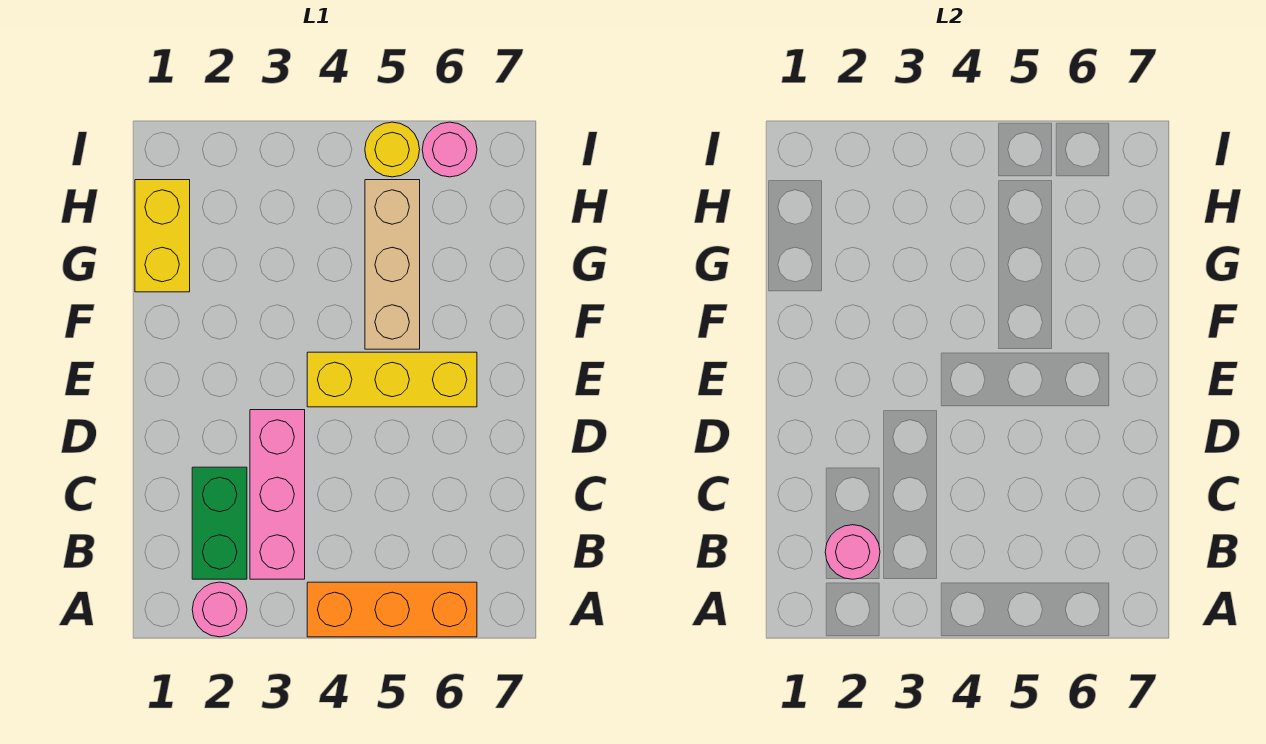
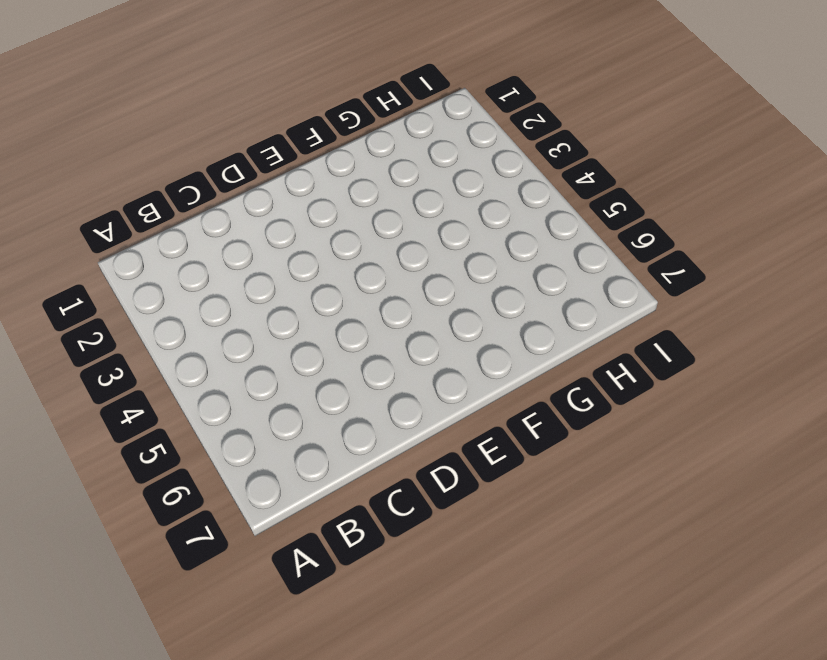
none -> pink 1x1 round brick [192,582,247,637]
none -> orange 1x3 brick [307,582,477,637]

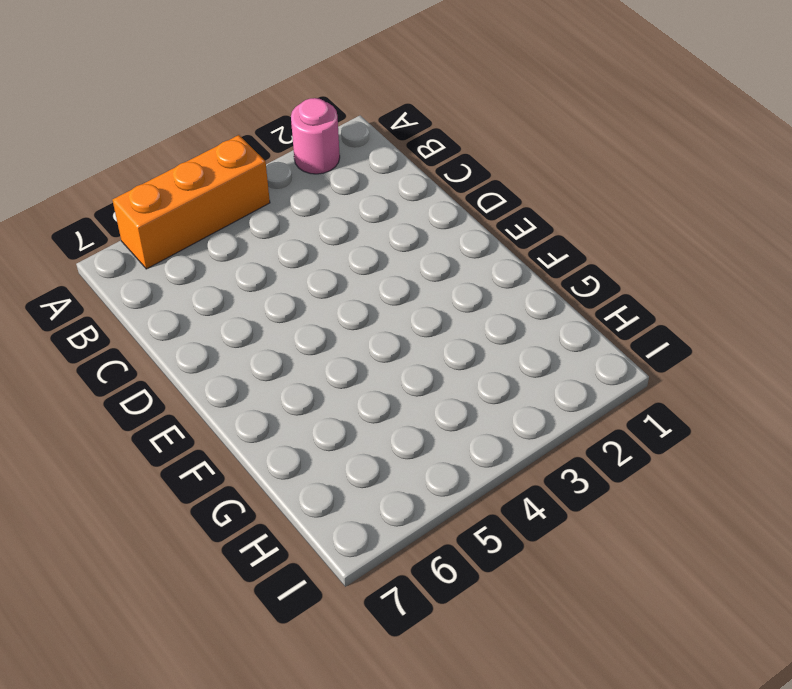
none -> green 1x2 brick [192,467,247,579]
none -> pink 1x3 brick [250,410,305,579]

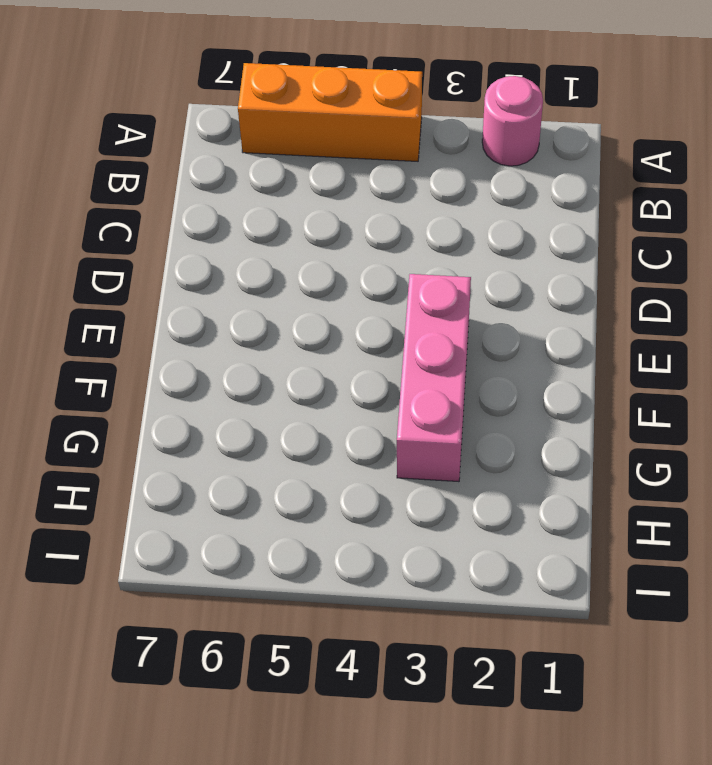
pink 1x3 brick [397,274,471,482] -> pink 1x3 brick moved to [250,410,305,579]
none -> green 1x2 brick [192,467,247,579]
none -> yellow 1x3 brick [307,352,477,407]

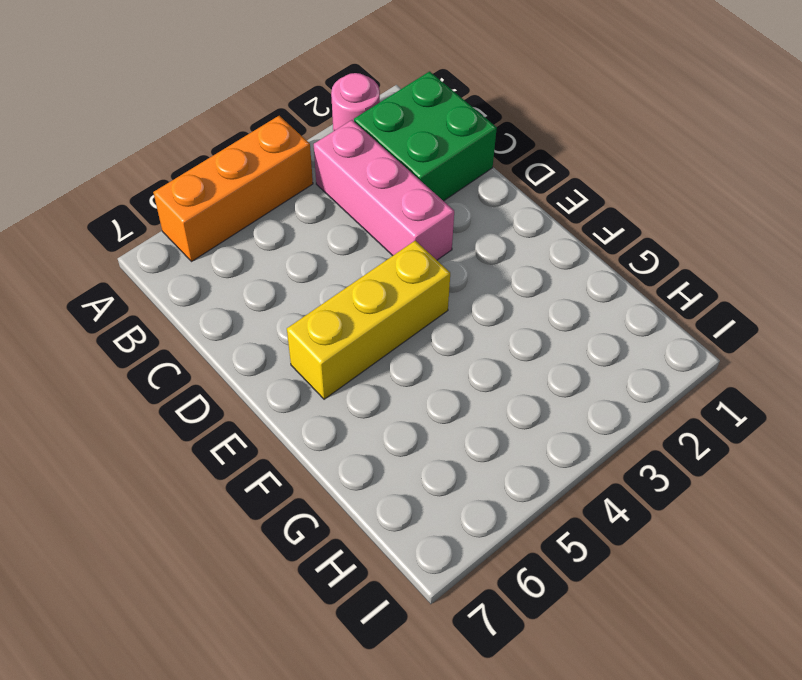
green 2x2 brick [354,72,497,201] -> green 1x2 brick [192,467,247,579]
none -> tan 1x3 brick [365,180,420,349]
none -> yellow 1x2 brick [135,180,190,292]

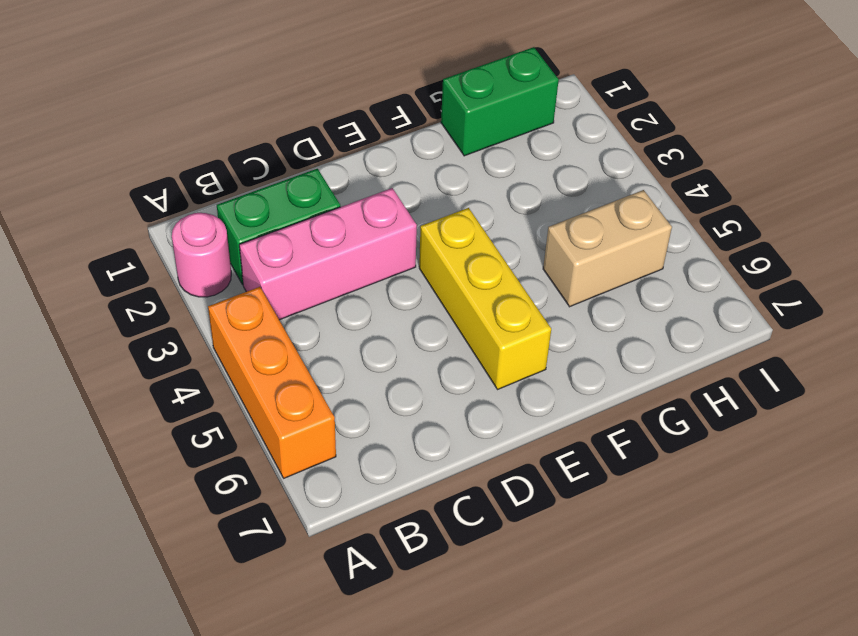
green 1x2 brick [441,47,559,156] -> yellow 1x2 brick [135,180,190,292]
tan 1x2 brick [543,190,672,307] -> tan 1x3 brick [365,180,420,349]
none -> yellow 1x1 round brick [365,122,420,177]
none -> pink 1x1 round brick [422,122,477,177]

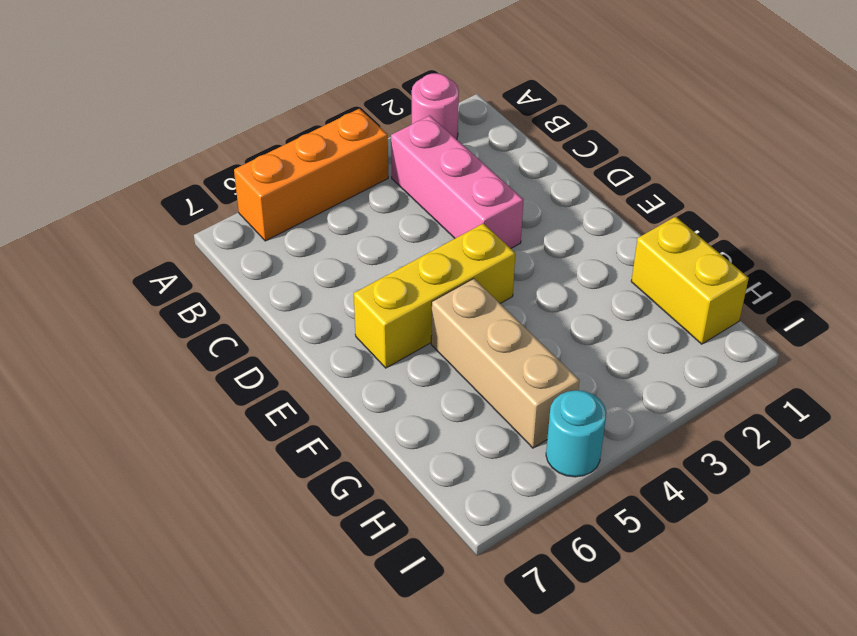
cyan 1x1 round brick [546,390,606,477] -> yellow 1x1 round brick [365,122,420,177]
none -> green 1x2 brick [192,467,247,579]
none -> pink 1x1 round brick [422,122,477,177]

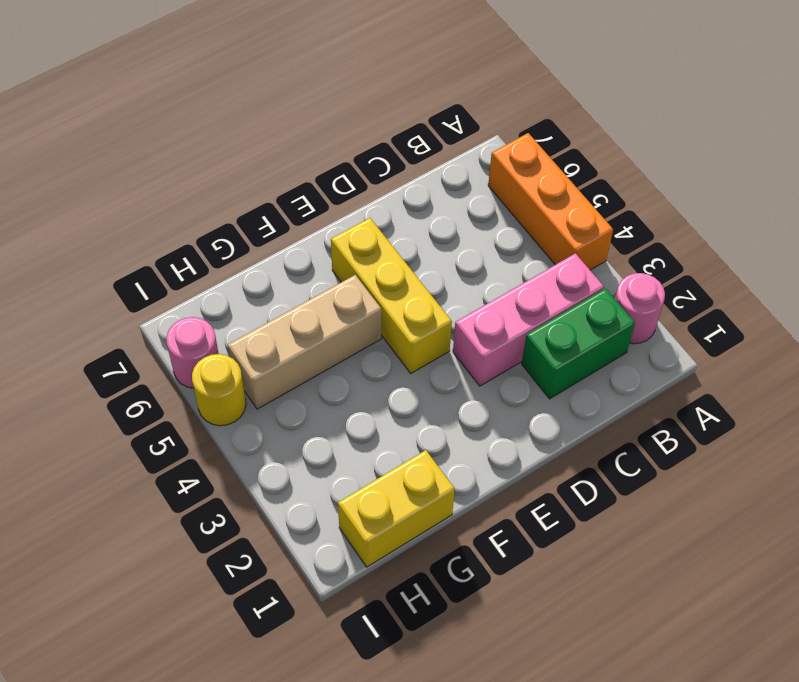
none -> pink 1x1 round brick [825,525,880,579]

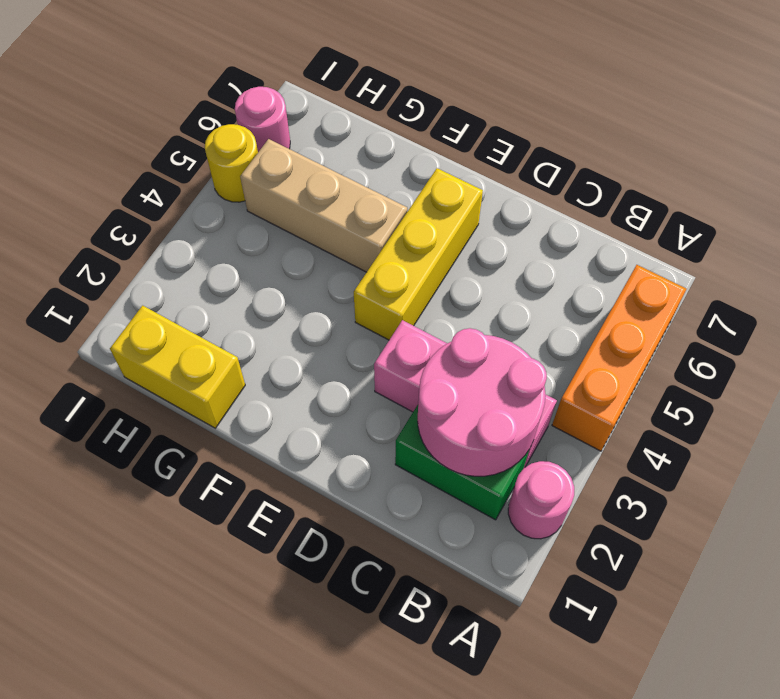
pink 2x2 round brick [418,328,547,476] -> pink 1x1 round brick [825,525,880,579]

